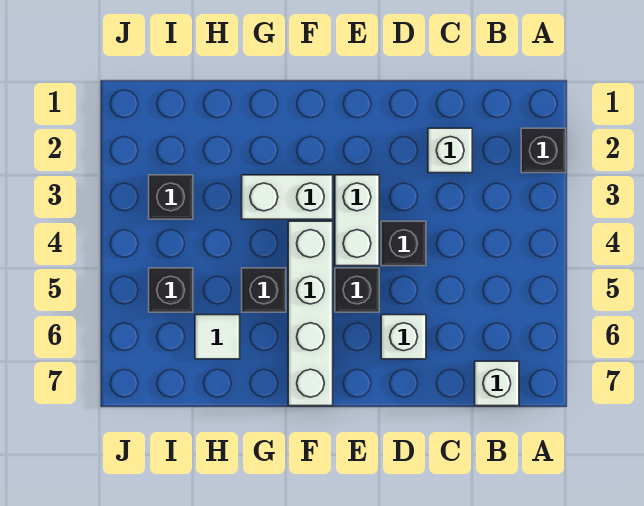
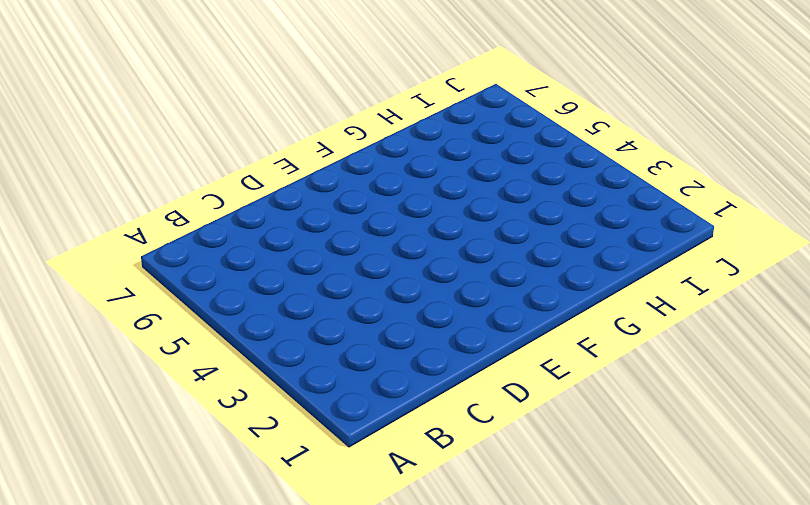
none -> black 1x1 brick [521,128,566,173]
none -> white 1x1 brick [475,361,519,406]
none -> white 1x1 brick [428,128,472,173]

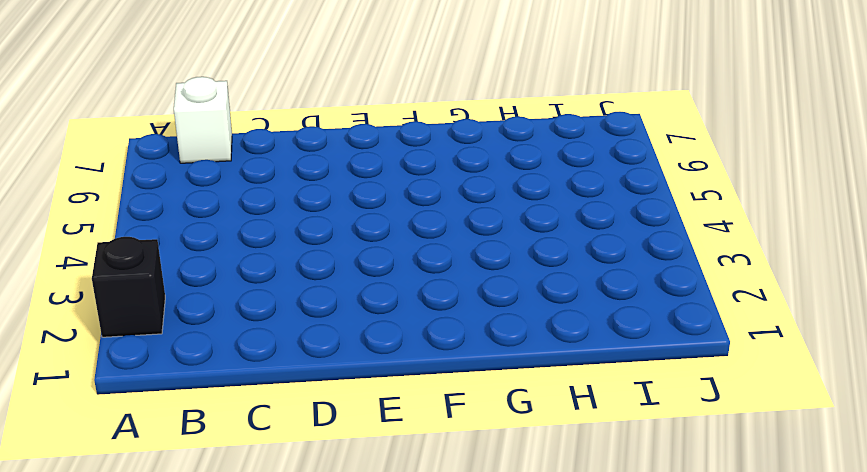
none -> white 1x1 brick [428,128,472,173]
none -> black 1x1 brick [381,221,426,266]
none -> white 1x1 brick [381,315,426,359]

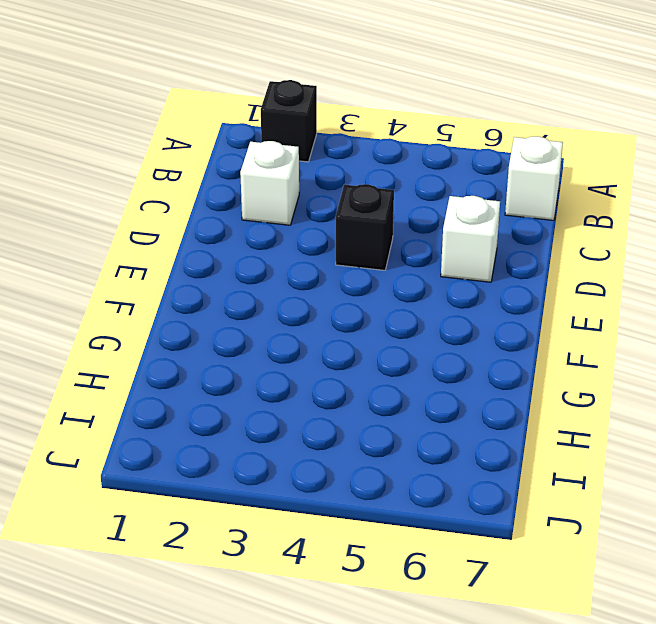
none -> white 1x2 brick [335,175,379,266]
none -> black 1x1 brick [335,268,379,312]
none -> white 1x2 brick [242,175,333,219]

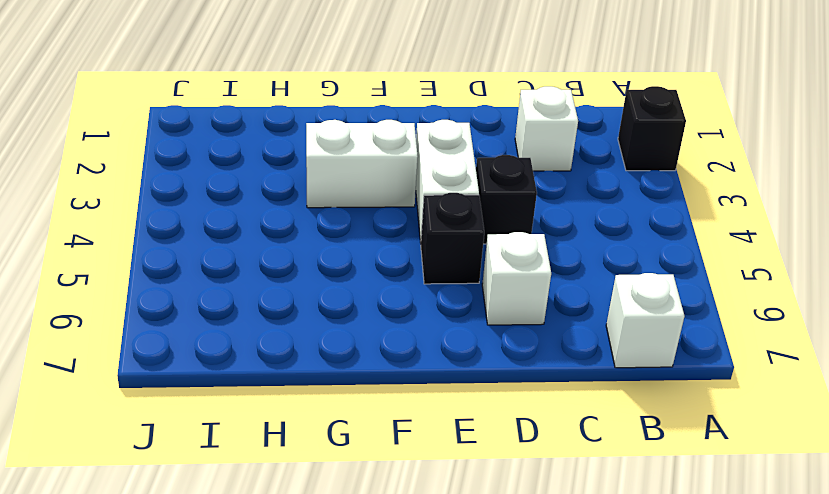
none -> white 1x4 brick [288,221,333,406]
none -> black 1x1 brick [242,268,286,312]
none -> white 1x1 tile [195,315,240,359]

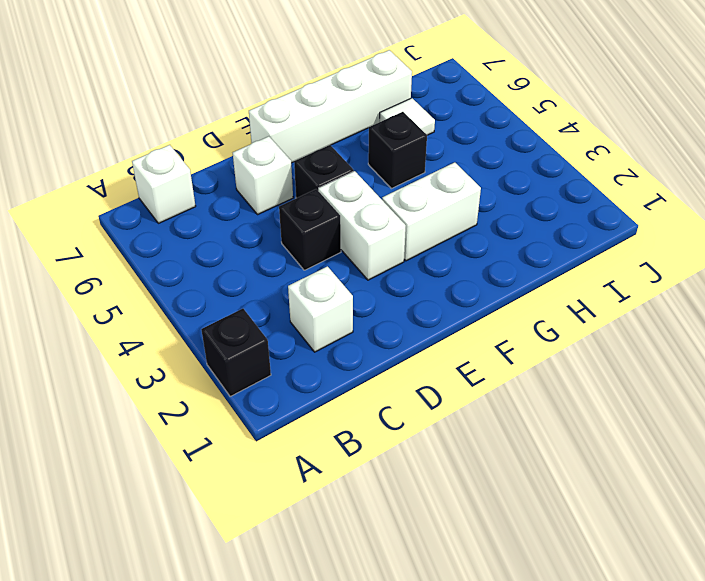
white 1x4 brick [249,50,412,163] -> white 1x4 brick turned to [288,221,333,406]
none -> black 1x1 brick [149,175,193,219]
none -> black 1x1 brick [149,268,193,312]

